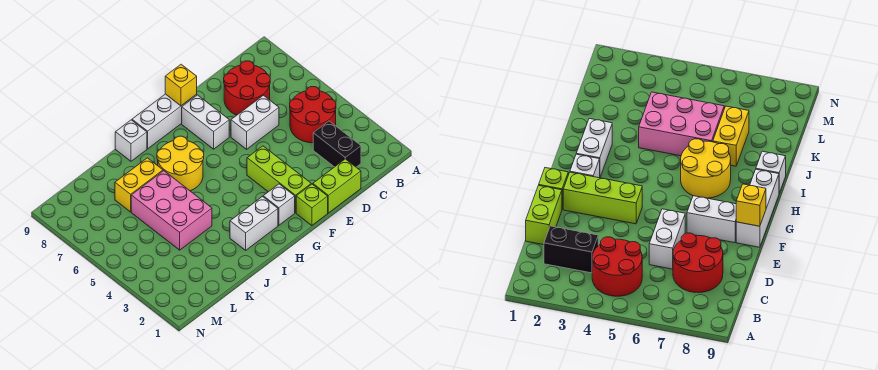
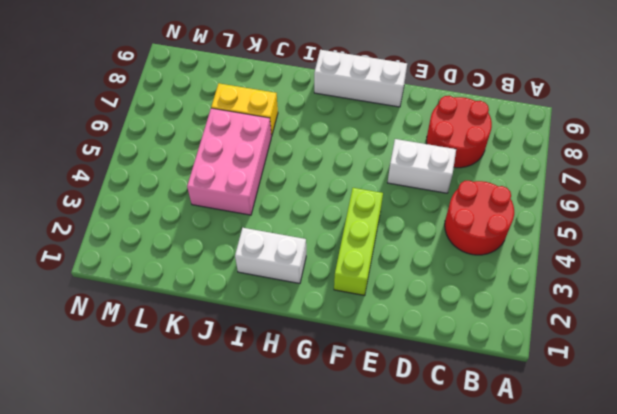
none -> black 1x2 brick [313,121,361,167]
none -> lime 1x2 brick [313,159,361,213]
none -> lime 1x1 brick [296,184,328,226]

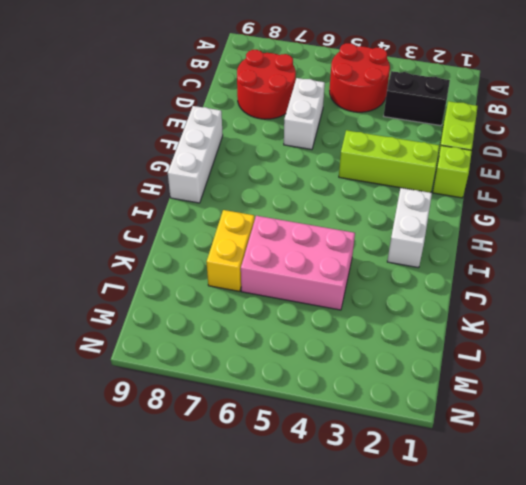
none -> white 1x2 brick [182,95,229,149]
none -> white 1x1 brick [263,184,295,225]
none -> yellow 2x2 round brick [157,136,204,191]

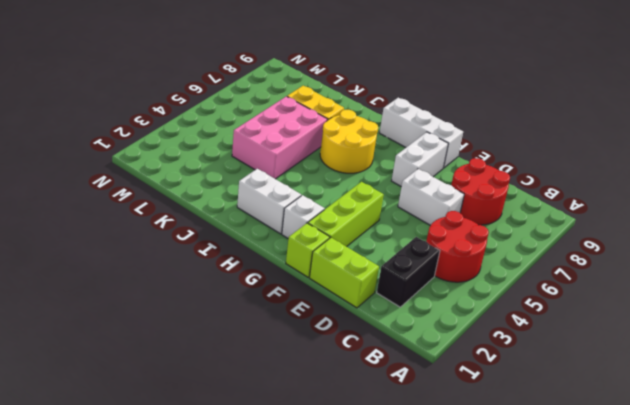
none -> white 1x1 brick [115,120,147,161]
none -> yellow 1x1 brick [165,64,197,106]

